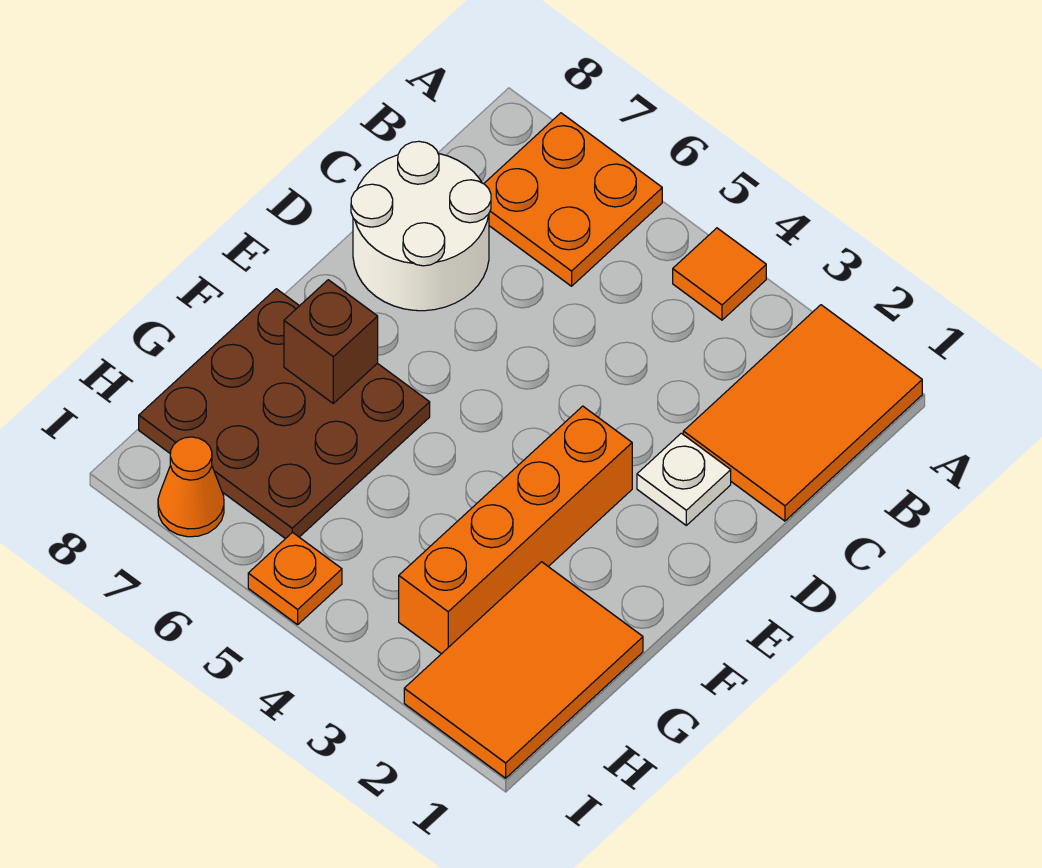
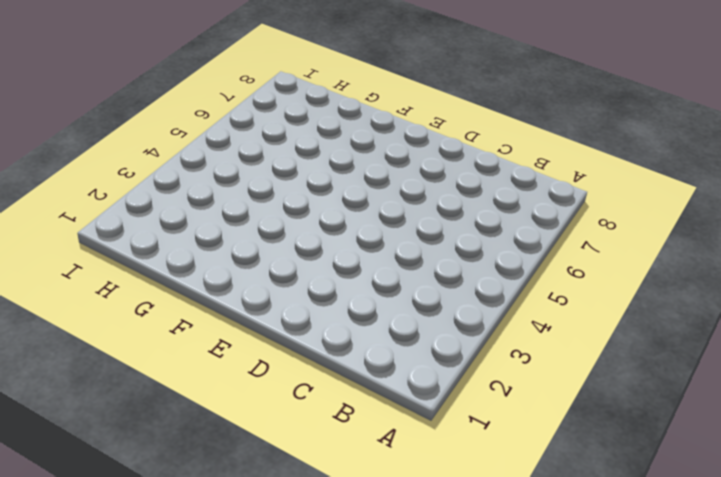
none -> orange 2x3 tile [683,305,922,521]
none -> orange 1x1 tile [673,228,766,320]

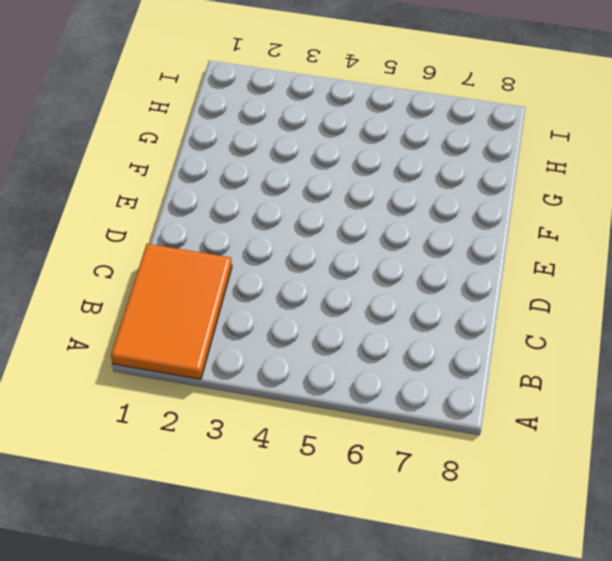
none -> orange 1x1 tile [673,228,766,320]
none -> orange 2x2 plate [484,113,662,286]

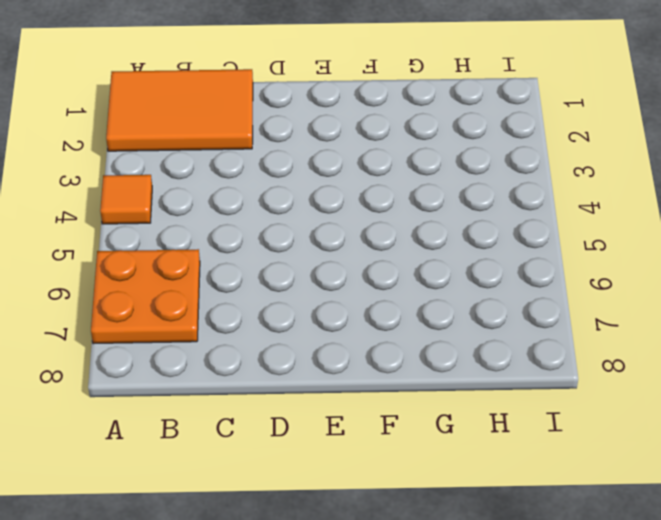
none -> white 2x2 round brick [351,141,491,311]
none -> white 1x1 plate [637,433,731,525]

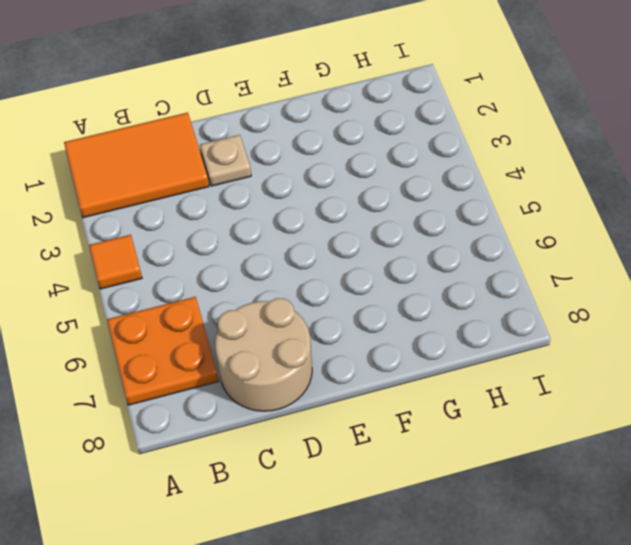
tan 2x2 round brick [215,298,312,411] -> white 2x2 round brick [351,141,491,311]
tan 1x1 plate [200,135,251,186] -> white 1x1 plate [637,433,731,525]
none -> orange 1x4 brick [399,406,632,654]
none -> brown 3x3 plate [139,289,430,539]

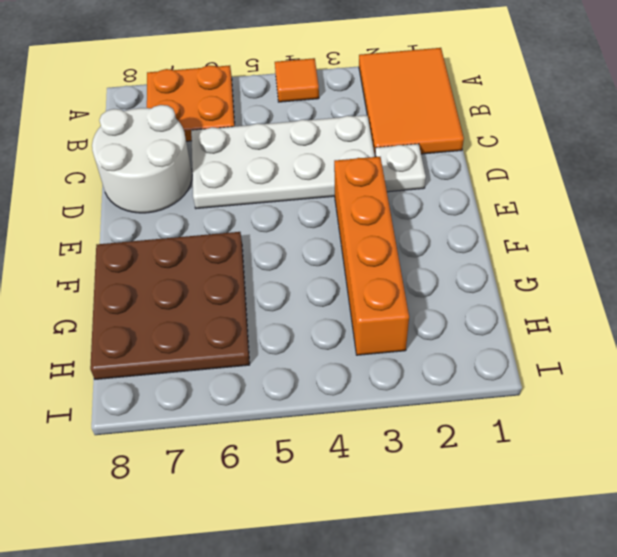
white 2x4 plate [191,115,375,208] -> none
none -> orange 2x3 tile [404,562,643,778]
none -> orange 1x1 plate [248,532,342,625]

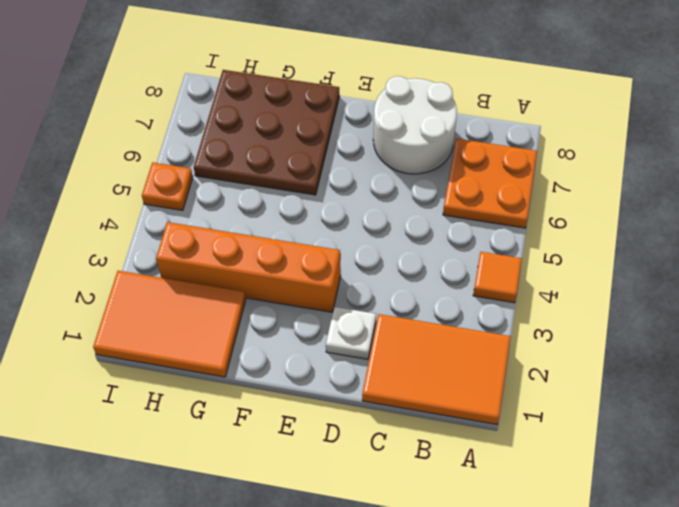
none -> orange 1x1 cone [158,437,224,537]
none -> brown 1x1 brick [284,280,378,403]

